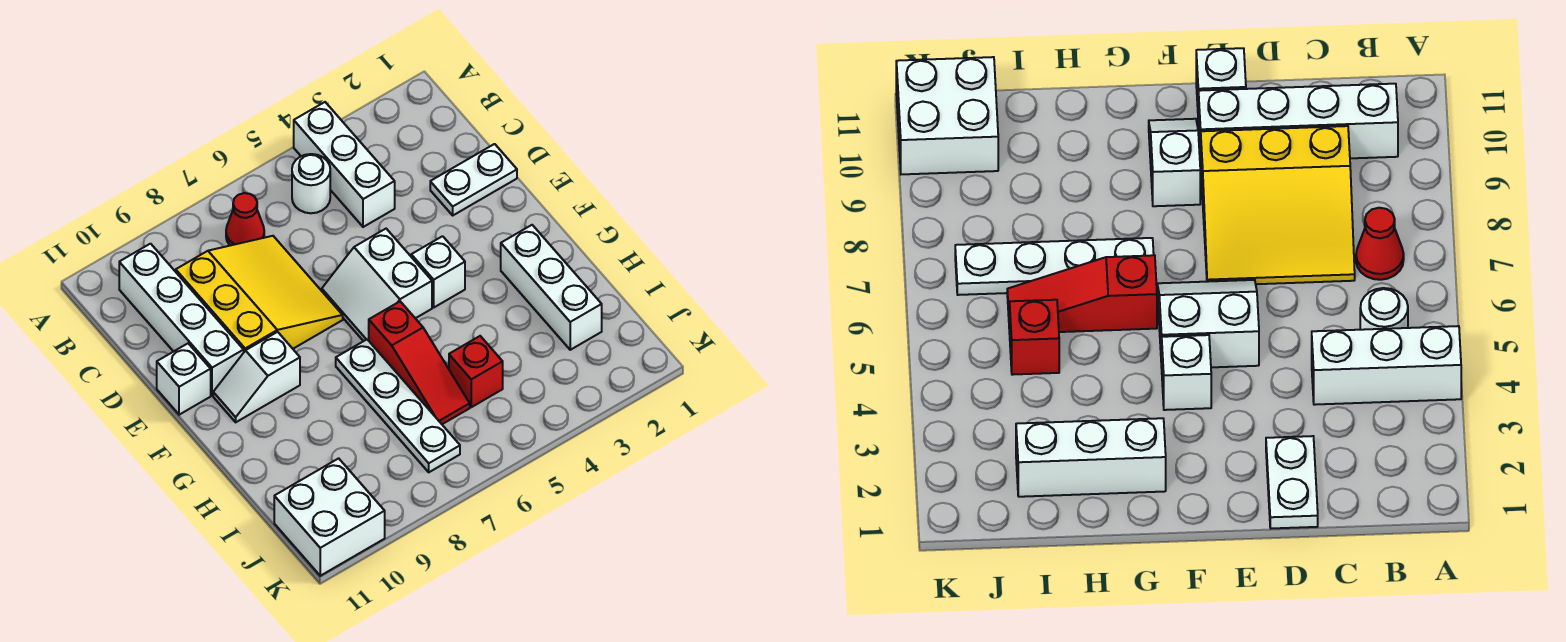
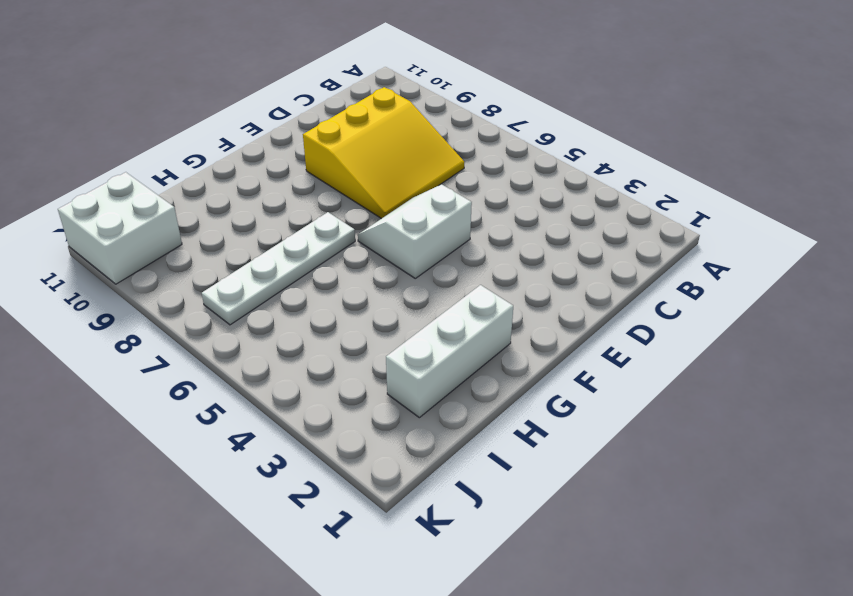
none -> white 1x3 brick [294,102,395,227]
none -> white 1x1 round brick [292,154,330,213]
none -> red 1x1 cone [226,193,264,246]

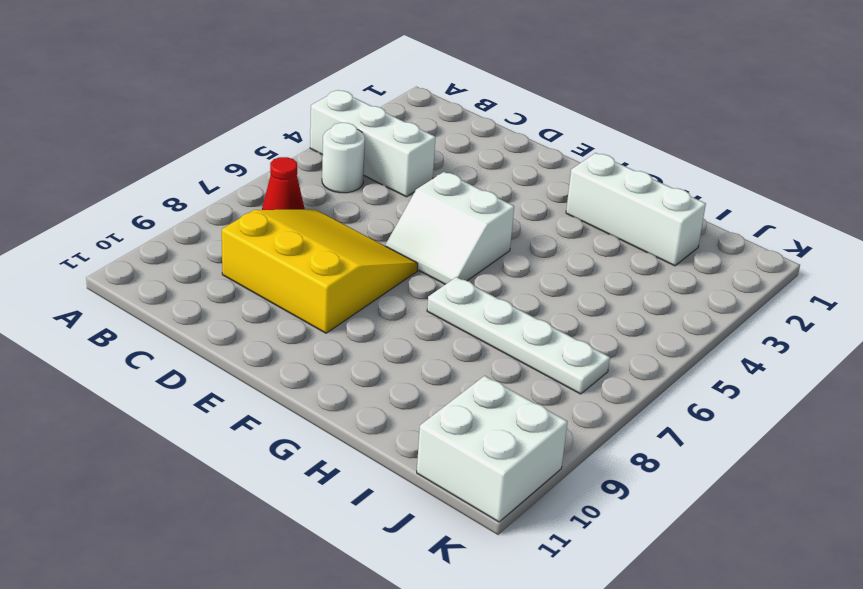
none -> white 1x4 brick [119,244,244,396]
none -> white 1x2 plate [430,144,517,215]
none -> white 1x1 brick [157,343,211,415]

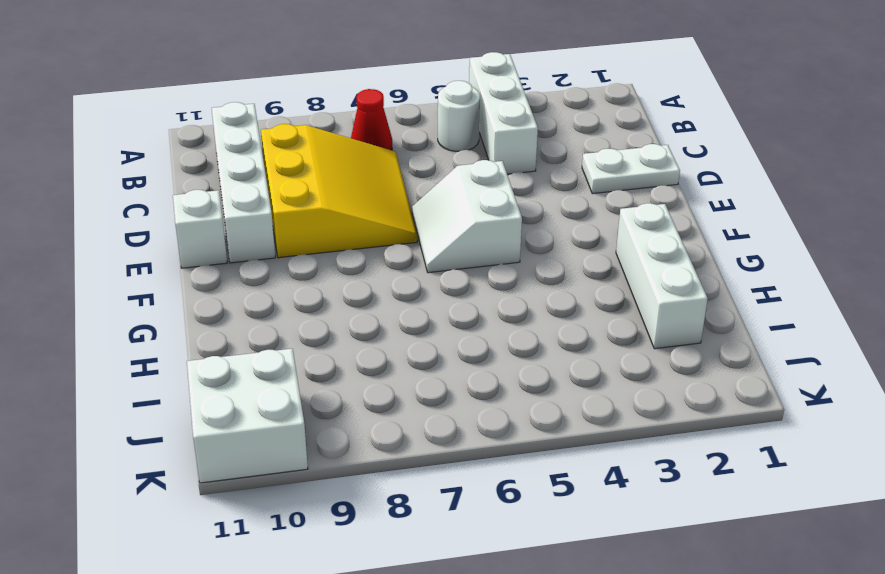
none -> white 1x1 brick [411,236,465,307]
none -> white 1x2 slope [213,332,300,422]
none -> red 1x3 slope [368,302,470,424]

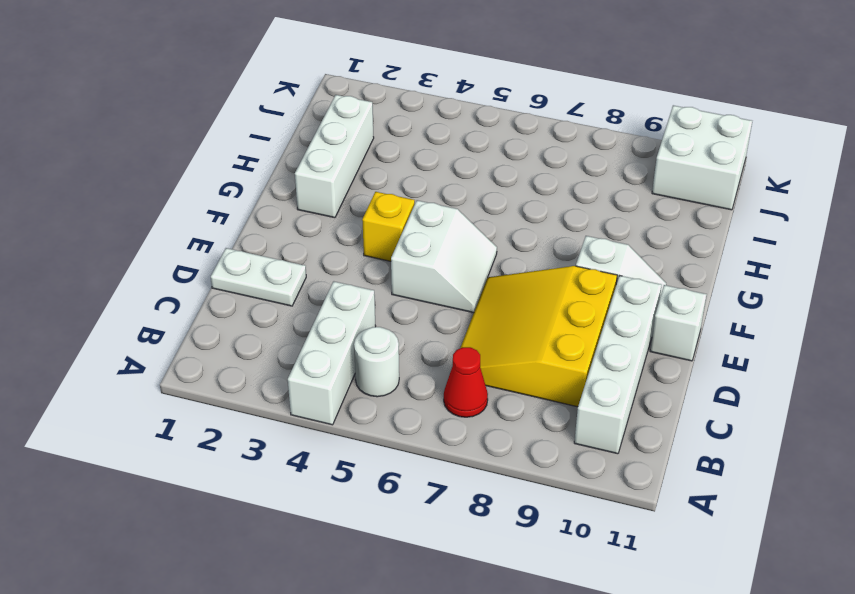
yellow 1x1 brick [362,192,415,261] -> white 1x1 brick [411,236,465,307]
none -> red 1x3 slope [368,302,470,424]
none -> white 1x4 plate [336,339,460,472]
none -> red 1x1 brick [449,336,503,407]

